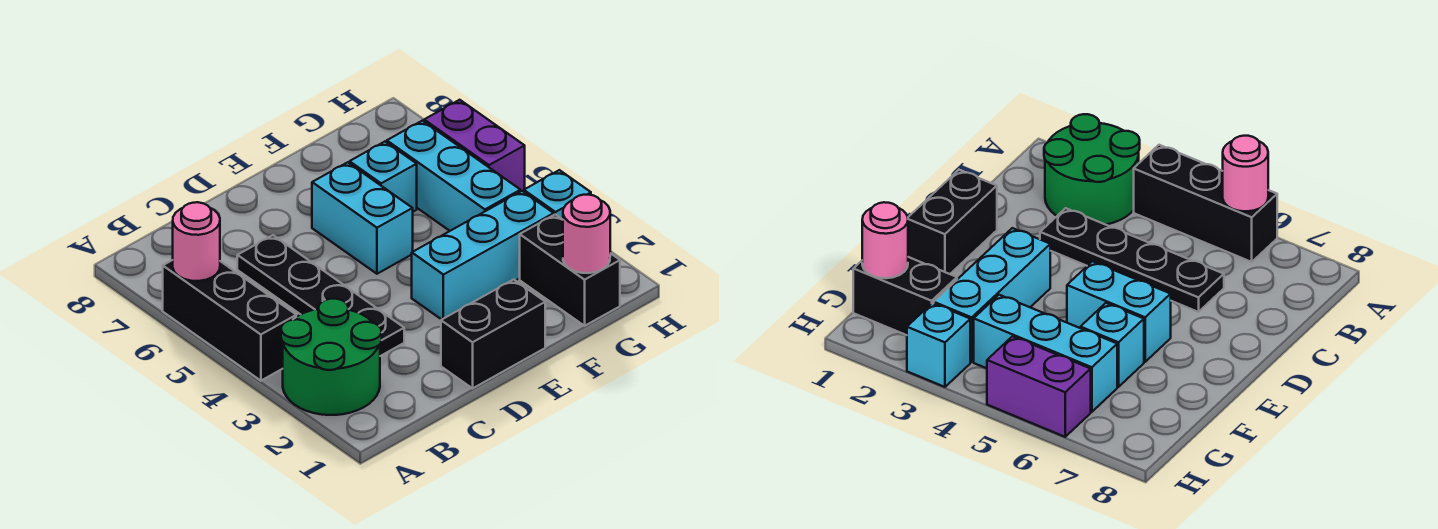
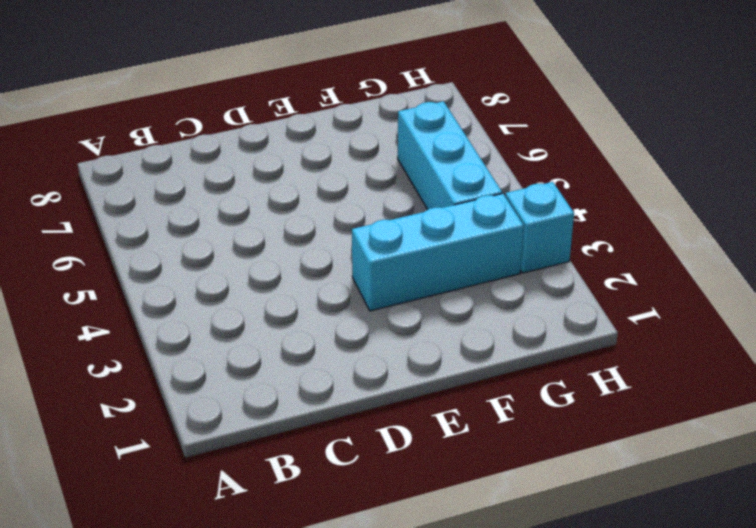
none -> green 2x2 round brick [281,299,382,415]
none -> black 1x3 brick [163,260,296,381]
none -> black 1x4 plate [237,235,404,356]

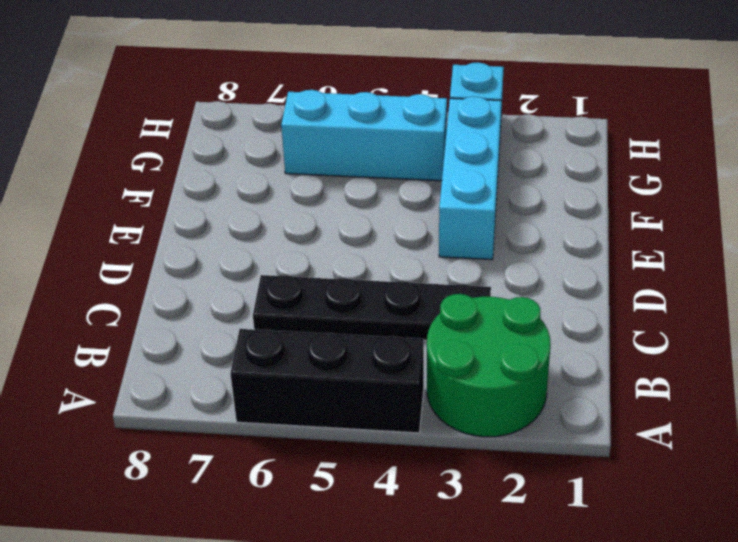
none -> black 1x2 brick [441,280,545,388]
none -> cyan 1x2 brick [312,162,413,274]
none -> cyan 1x1 brick [350,142,417,212]

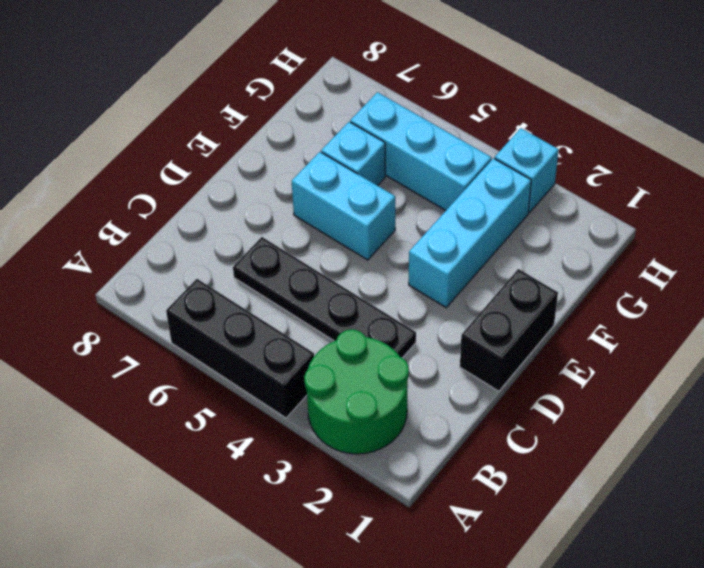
none -> black 1x2 brick [520,214,620,326]
none -> purple 1x2 brick [424,100,525,192]
none -> pink 1x1 round brick [173,202,220,281]

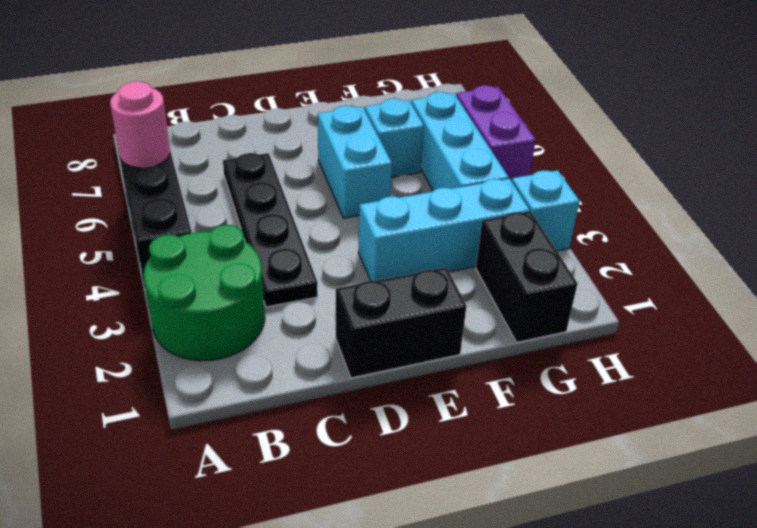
none -> pink 1x1 round brick [563,195,610,273]

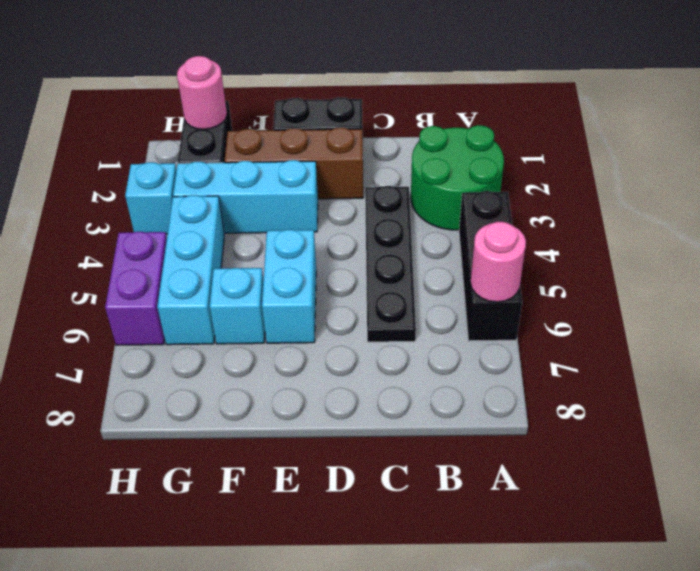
brown 1x3 brick [225,128,363,199] -> none

